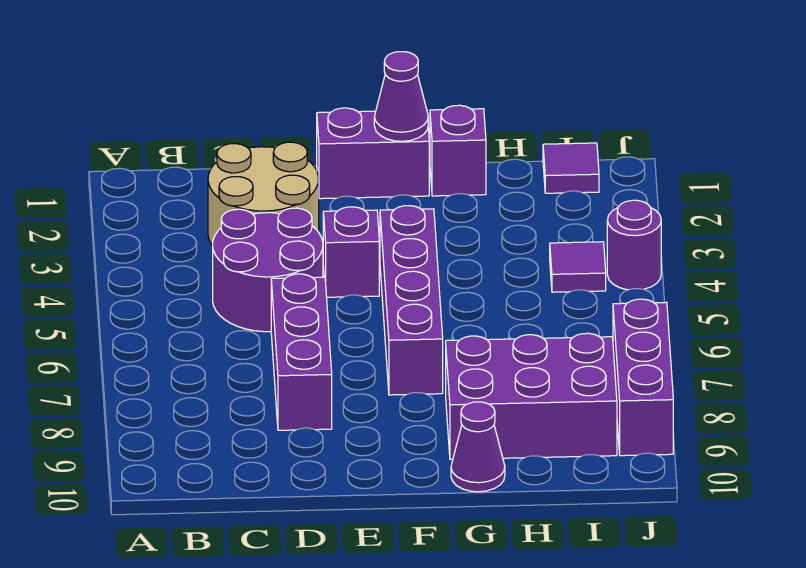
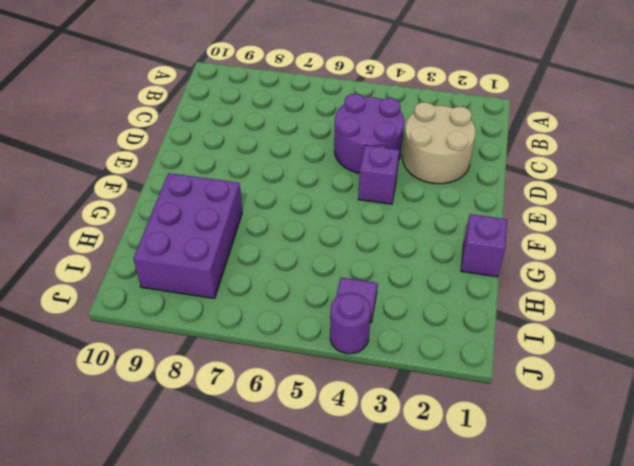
none -> purple 1x3 brick [271,274,332,430]
none -> purple 1x2 brick [317,108,429,199]
none -> purple 1x4 brick [380,206,443,395]

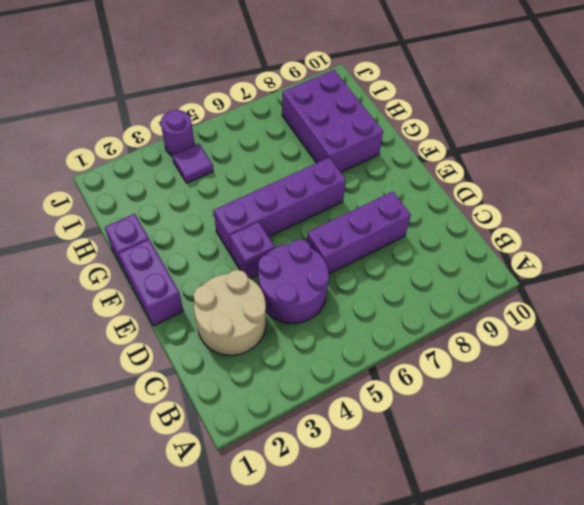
none -> purple 1x1 cone [451,402,505,492]
none -> purple 1x1 tile [543,143,599,193]
none -> purple 1x3 brick [613,299,673,456]

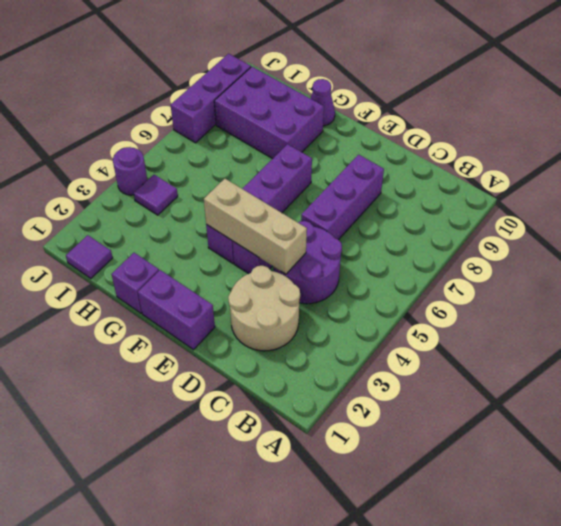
tan 1x3 brick [204,179,307,274] -> none
none -> purple 1x1 cone [374,52,428,141]

